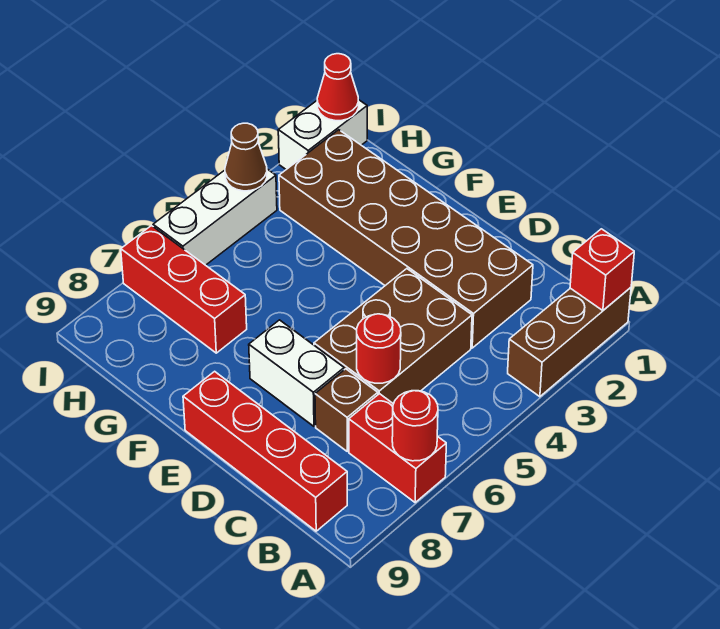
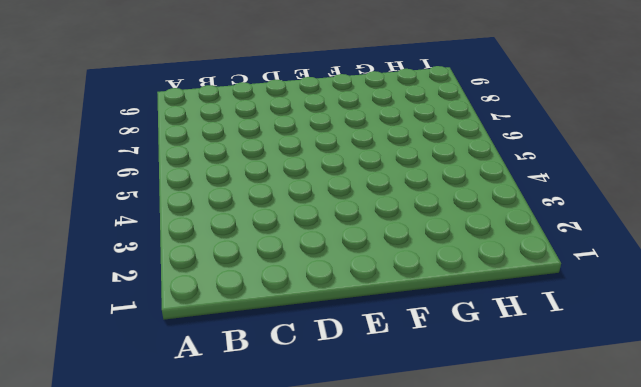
none -> brown 1x3 brick [508,288,631,397]
none -> red 1x2 brick [349,394,446,502]
none -> red 1x4 brick [183,371,347,531]

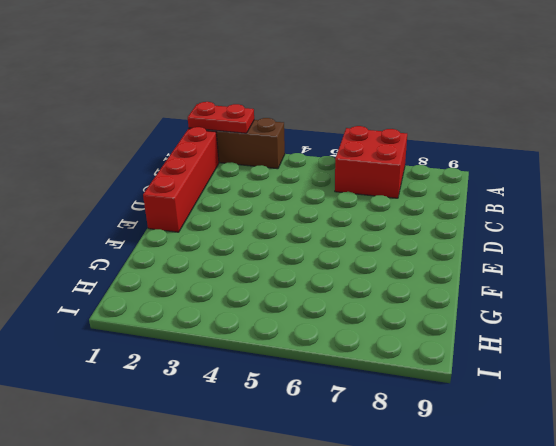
red 1x2 plate [188,102,254,133] -> red 1x1 brick [570,229,634,311]
red 2x2 brick [335,126,407,198] -> red 1x2 brick [349,394,446,502]
red 1x4 brick [143,127,219,232] -> red 1x4 brick moved to [183,371,347,531]
none -> brown 2x6 brick [279,130,533,348]
none -> brown 2x3 brick [314,269,472,404]
none -> brown 1x1 brick [315,369,378,451]

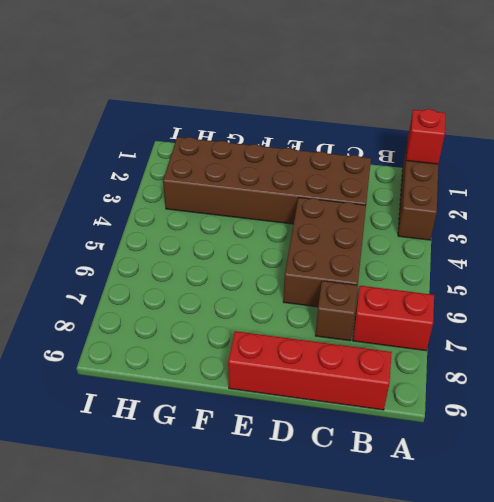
none -> white 1x2 brick [249,320,344,426]
none -> red 1x3 brick [121,226,247,353]
none -> white 1x2 brick [278,100,367,169]

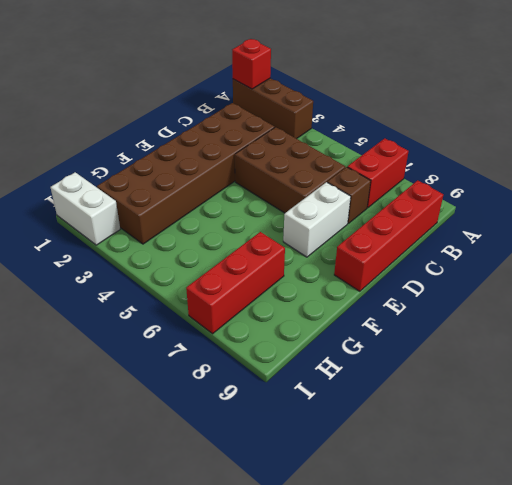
none -> white 1x3 brick [153,169,277,265]
none -> red 1x1 round brick [392,391,438,461]
none -> red 1x1 round brick [357,314,401,383]

